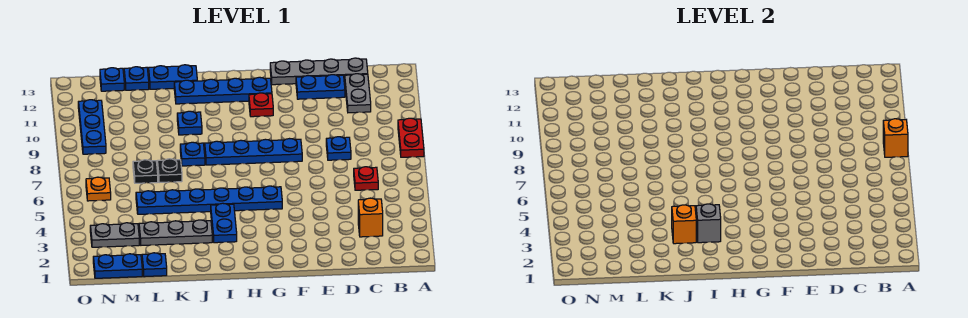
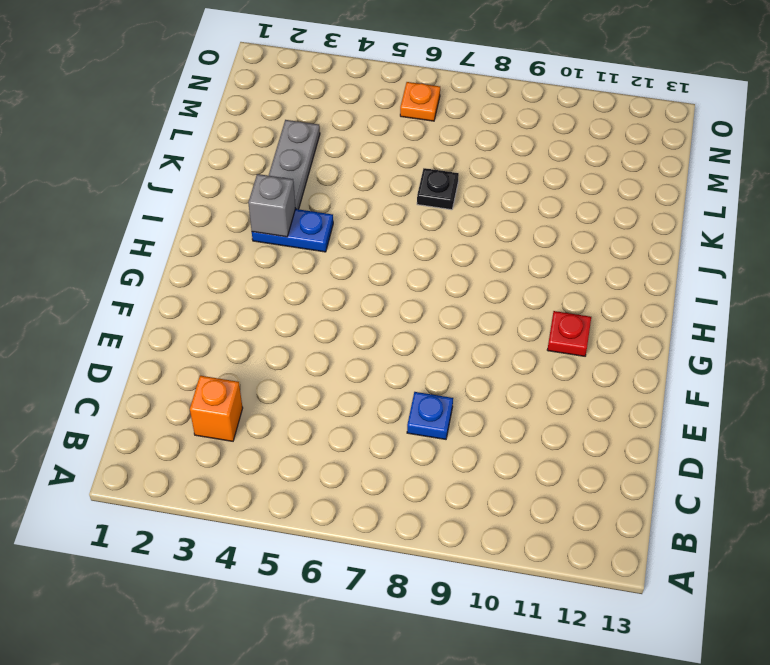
none -> red 1x2 plate [398,118,424,157]
none -> red 1x1 plate [354,167,378,190]
none -> grey 1x2 plate [345,74,371,113]

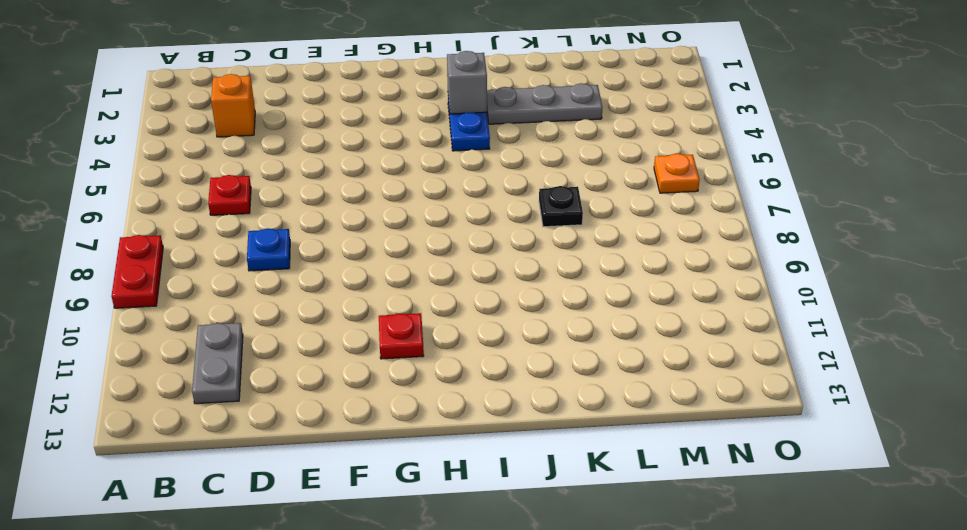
none -> grey 1x4 plate [270,58,368,85]
none -> blue 1x2 plate [296,75,345,99]
none -> blue 1x4 plate [205,139,302,165]

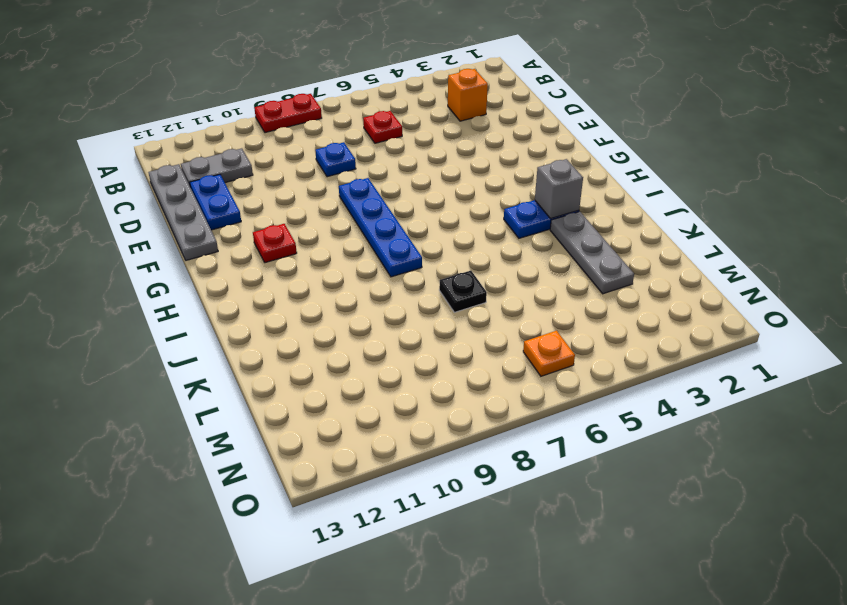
none -> blue 1x6 plate [136,186,282,214]
none -> blue 1x4 plate [174,77,272,104]
none -> blue 1x1 plate [180,142,205,166]

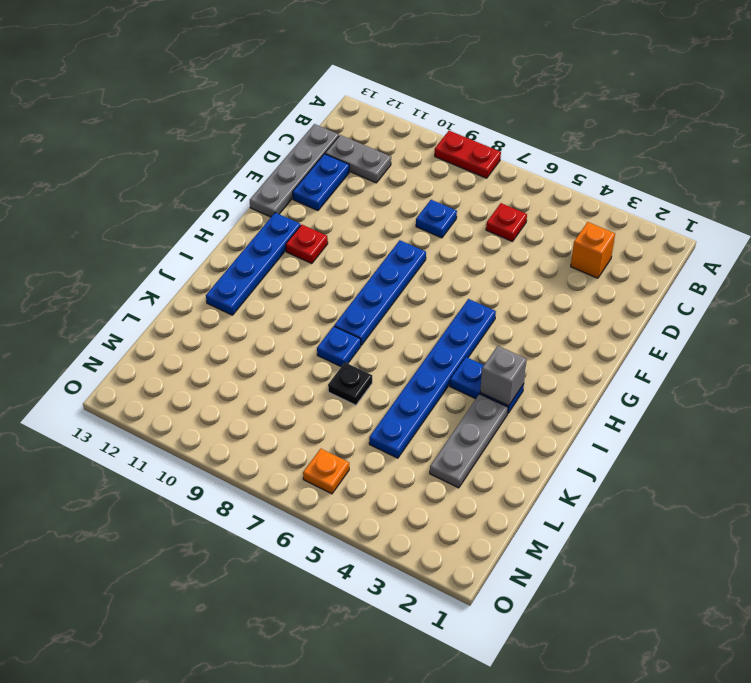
none -> blue 1x1 plate [177,111,202,135]
none -> blue 1x2 plate [149,65,197,89]
none -> blue 1x1 plate [142,253,167,277]

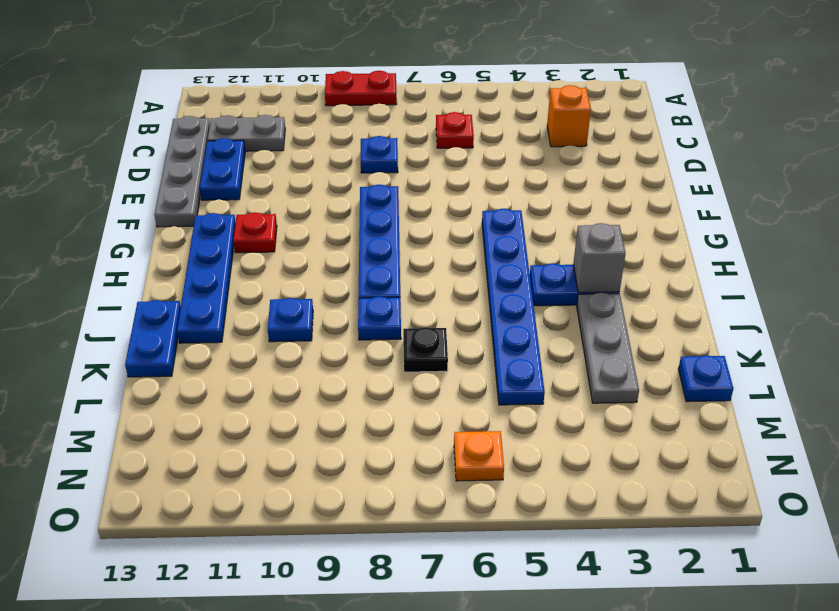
none -> black 1x1 plate [133,160,158,183]
none -> blue 1x1 plate [124,67,149,90]
none -> blue 1x2 plate [93,254,142,278]

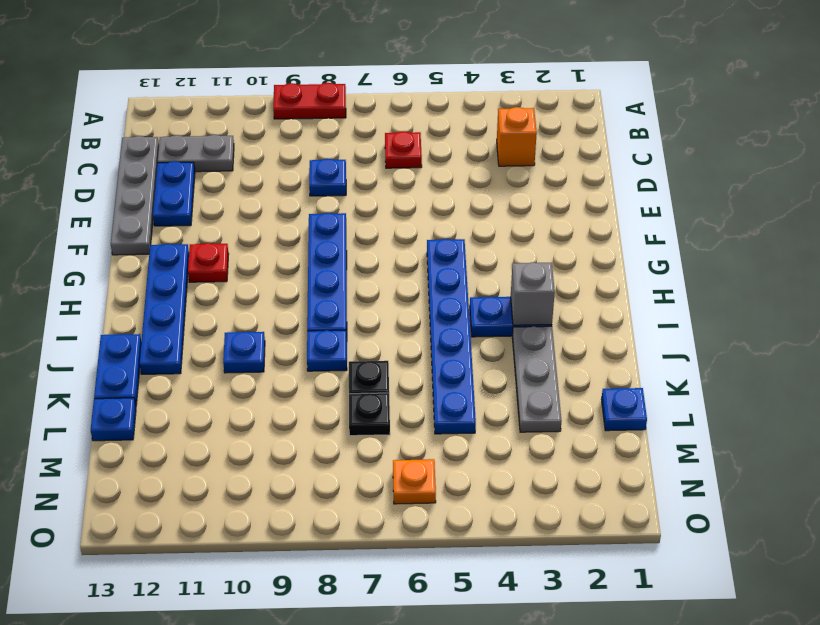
none -> blue 1x2 plate [93,254,142,278]
none -> grey 1x2 plate [90,223,139,247]
none -> blue 1x1 plate [100,68,124,91]

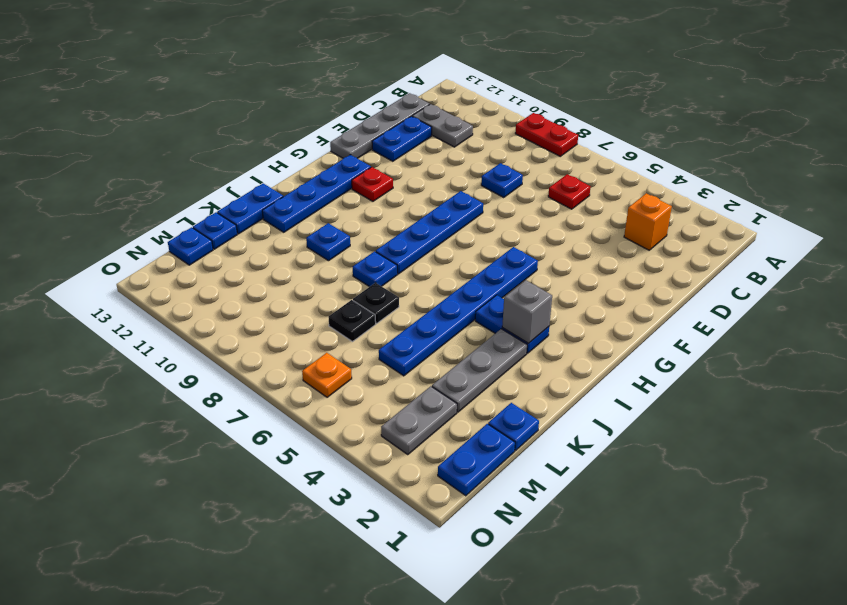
none -> blue 1x3 plate [78,100,106,154]
none -> orange 1x1 brick [883,119,908,157]
none -> orange 1x1 brick [672,205,696,244]

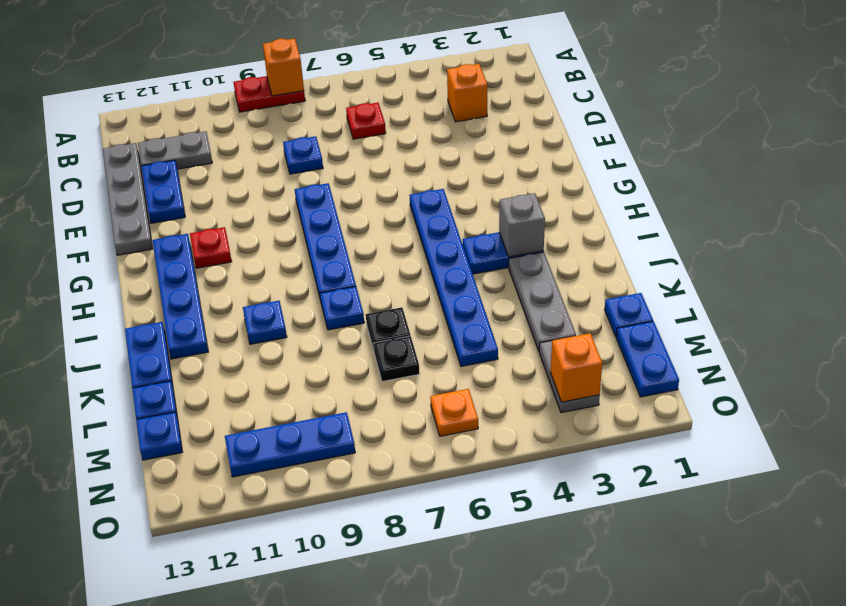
orange 1x1 brick [551,333,602,402] -> orange 1x1 brick moved to [672,205,696,244]

